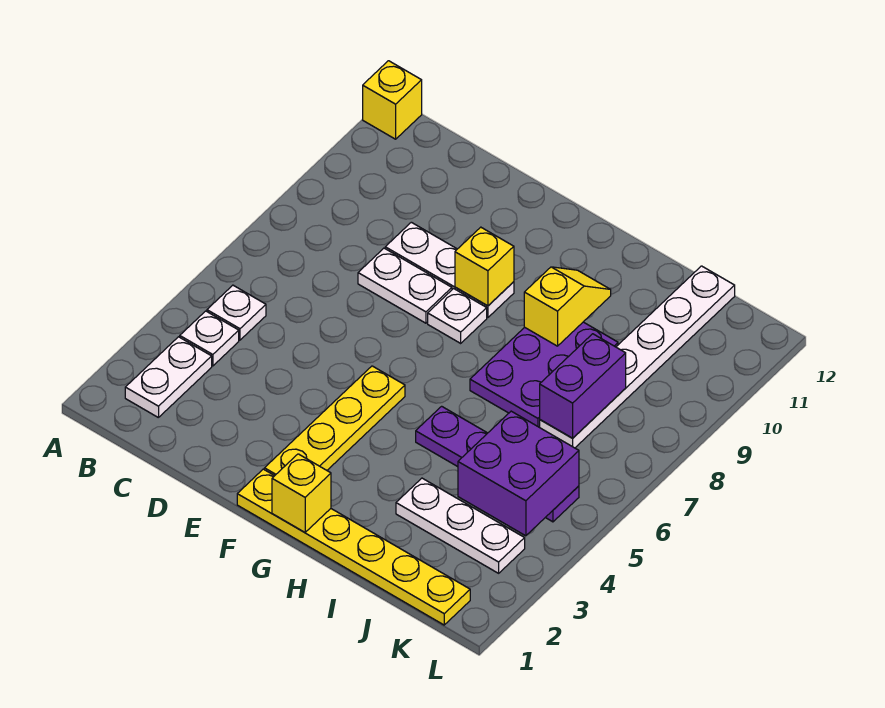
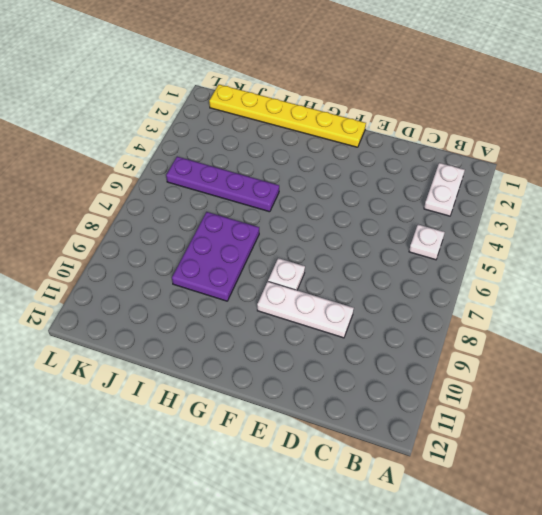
none -> yellow 1x1 brick [363,61,422,139]
none -> white 1x1 plate [180,311,239,366]
none -> white 1x2 plate [358,248,452,323]

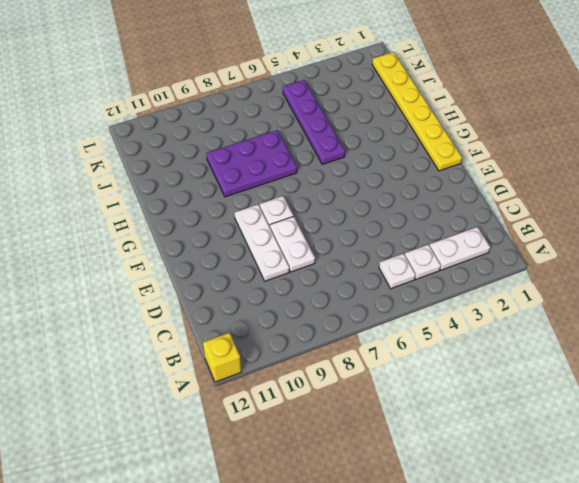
none -> yellow 1x4 plate [264,366,405,476]
none -> white 1x3 plate [396,478,525,573]
none -> white 1x6 plate [540,266,735,448]

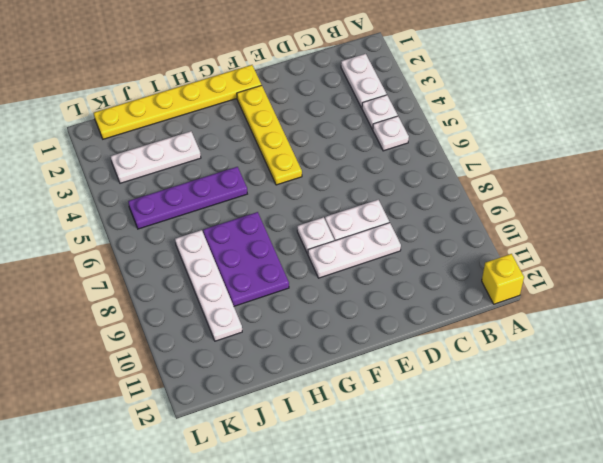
white 1x4 plate [175,230,242,341] -> white 1x6 plate [540,266,735,448]
none -> yellow 1x1 brick [455,227,514,306]
none -> yellow 1x1 brick [272,454,331,532]
none -> yellow 1x2 slope [524,267,611,346]

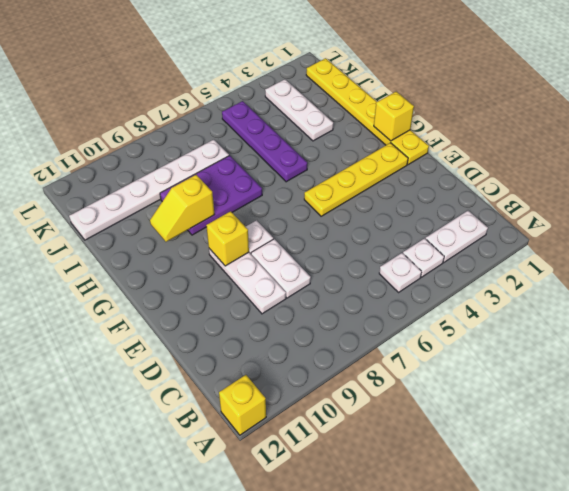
none -> purple 2x2 brick [458,411,579,536]
none -> purple 1x2 brick [540,334,626,438]

